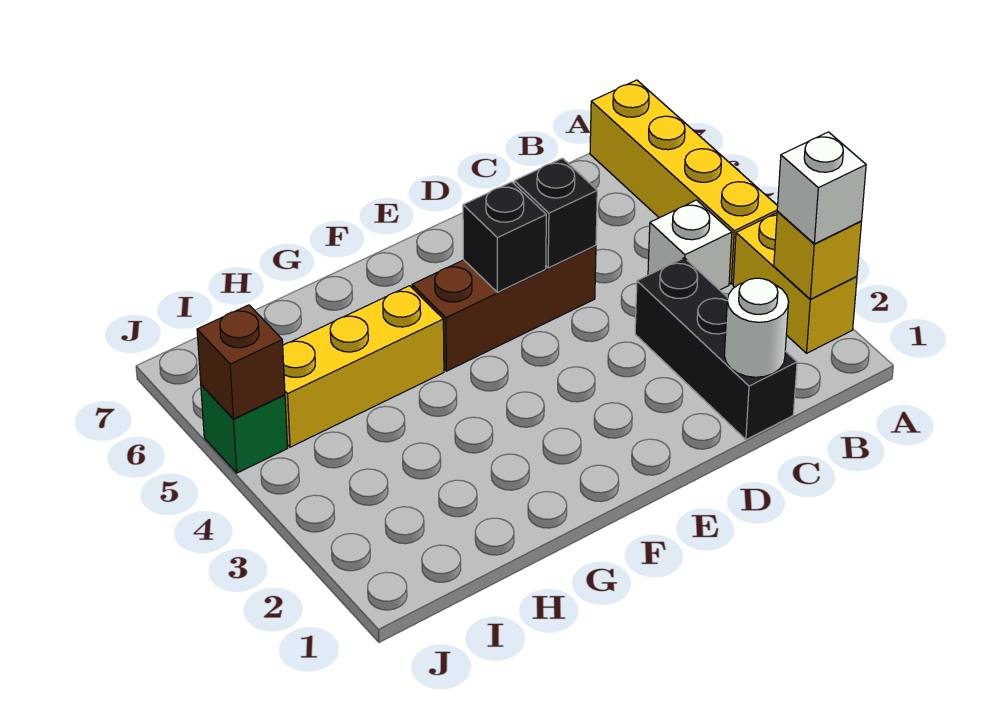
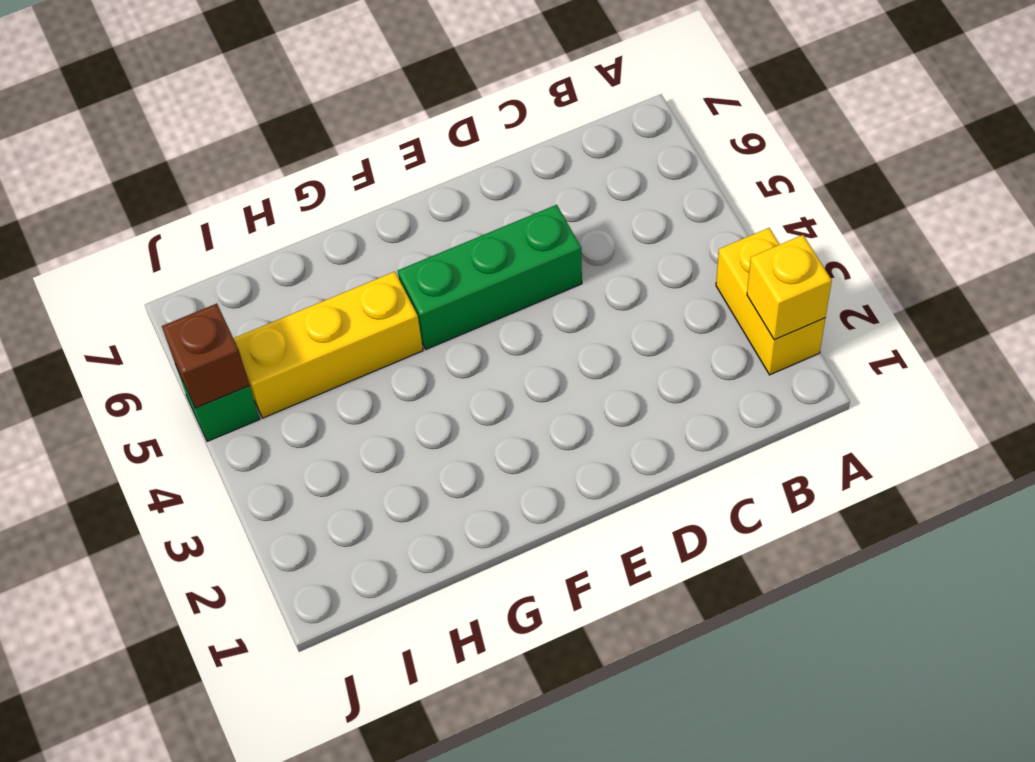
green 1x3 brick [398,205,582,349] -> brown 1x3 brick [412,245,596,371]
none -> yellow 1x4 brick [590,80,778,284]
none -> white 1x1 brick [648,200,732,290]
none -> black 1x3 brick [635,258,797,440]

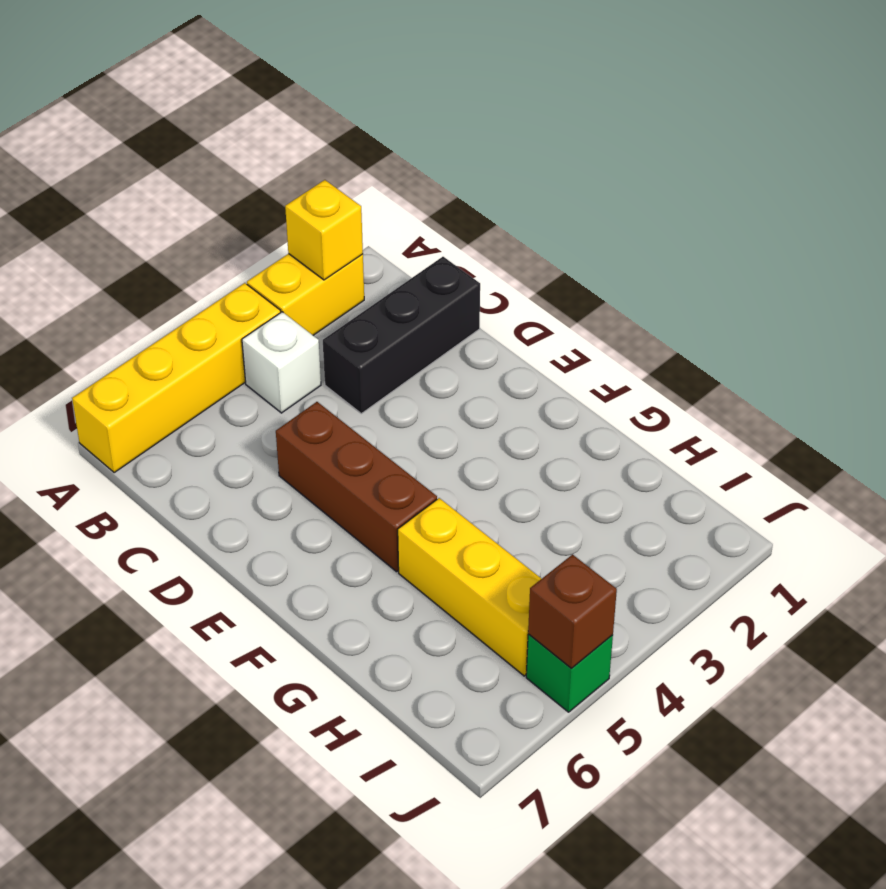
none -> white 1x1 round brick [724,278,789,377]
none -> black 1x1 brick [514,158,597,268]
none -> black 1x1 brick [463,182,546,292]

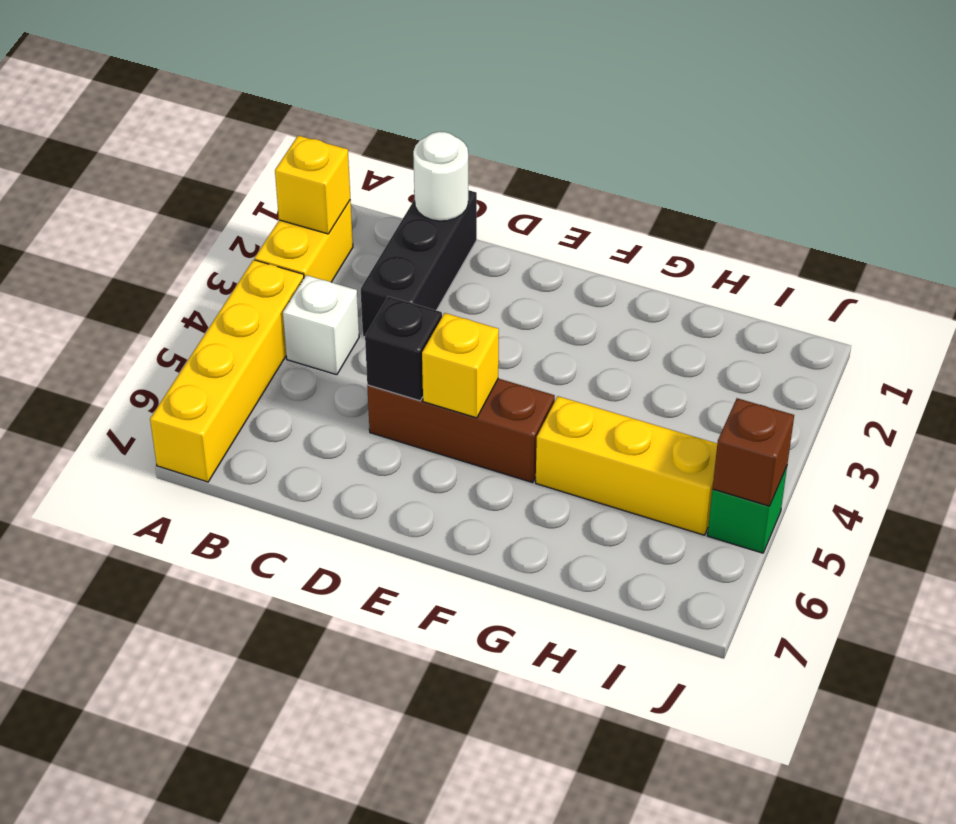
yellow 1x1 brick [422,313,499,418] -> black 1x1 brick [463,182,546,292]
none -> white 1x1 brick [777,132,866,244]

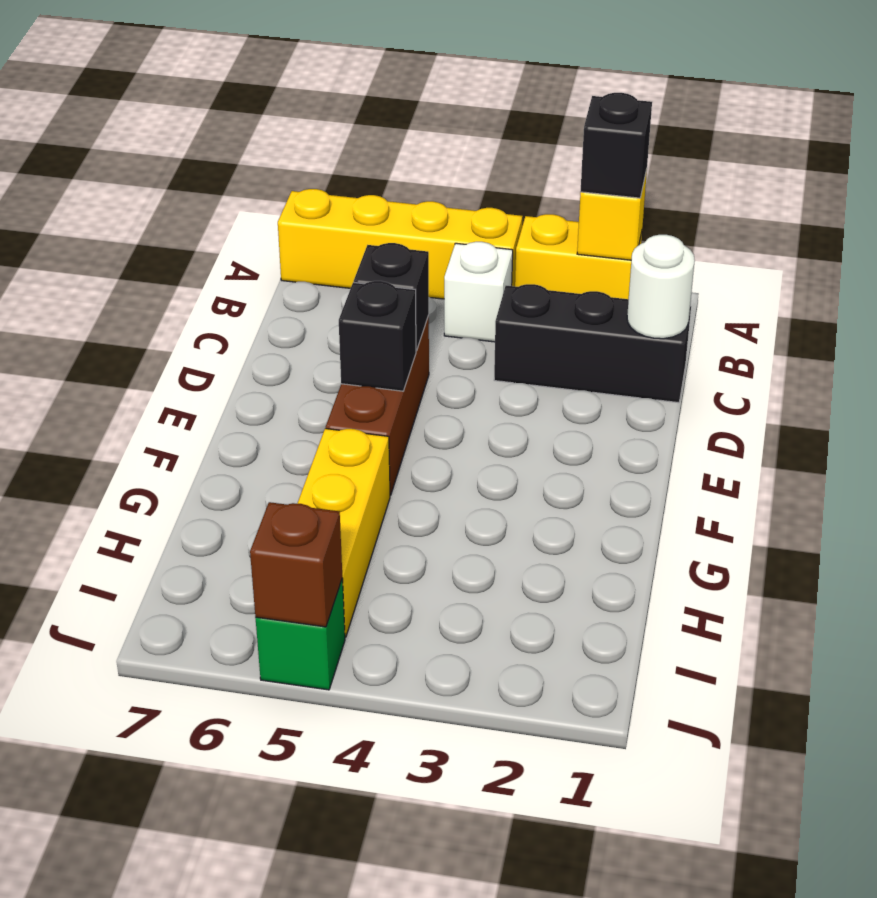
black 1x1 brick [580,93,652,198] -> white 1x1 brick [777,132,866,244]

